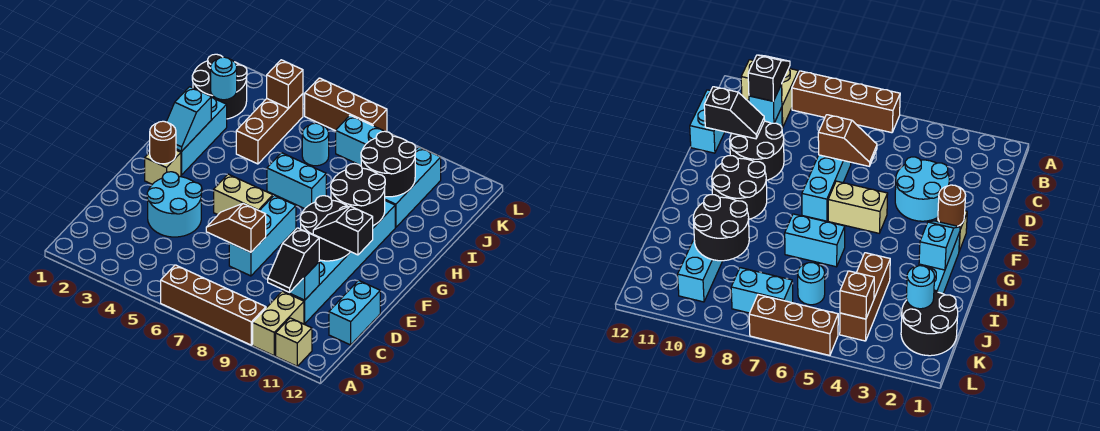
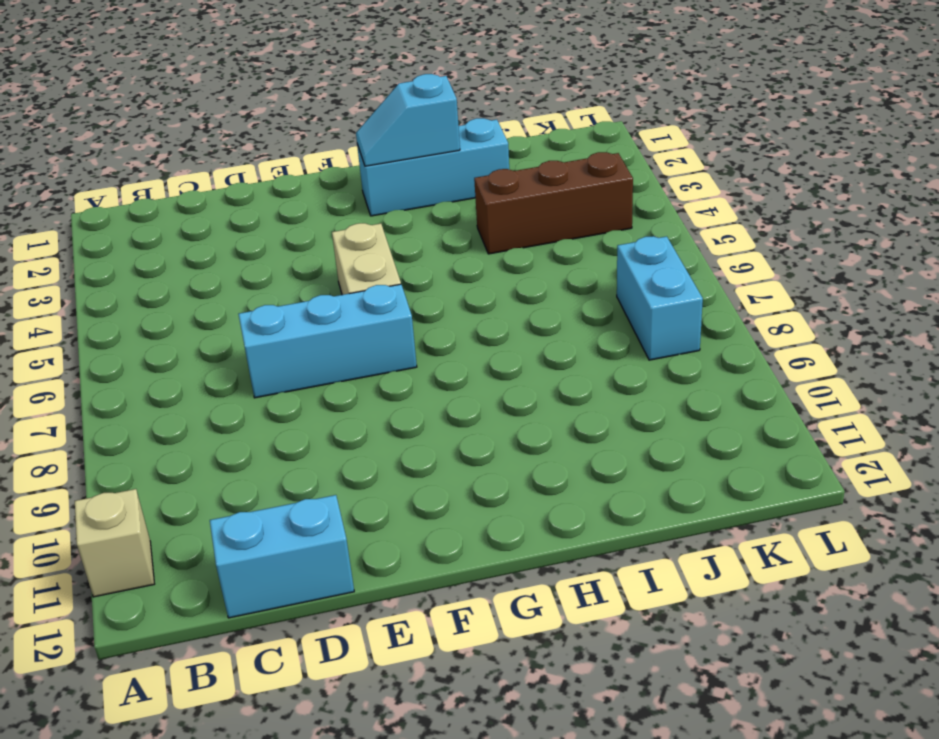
none -> brown 1x4 brick [161,265,266,345]
none -> tan 1x2 brick [253,291,304,356]
none -> cyan 1x6 brick [283,201,395,324]

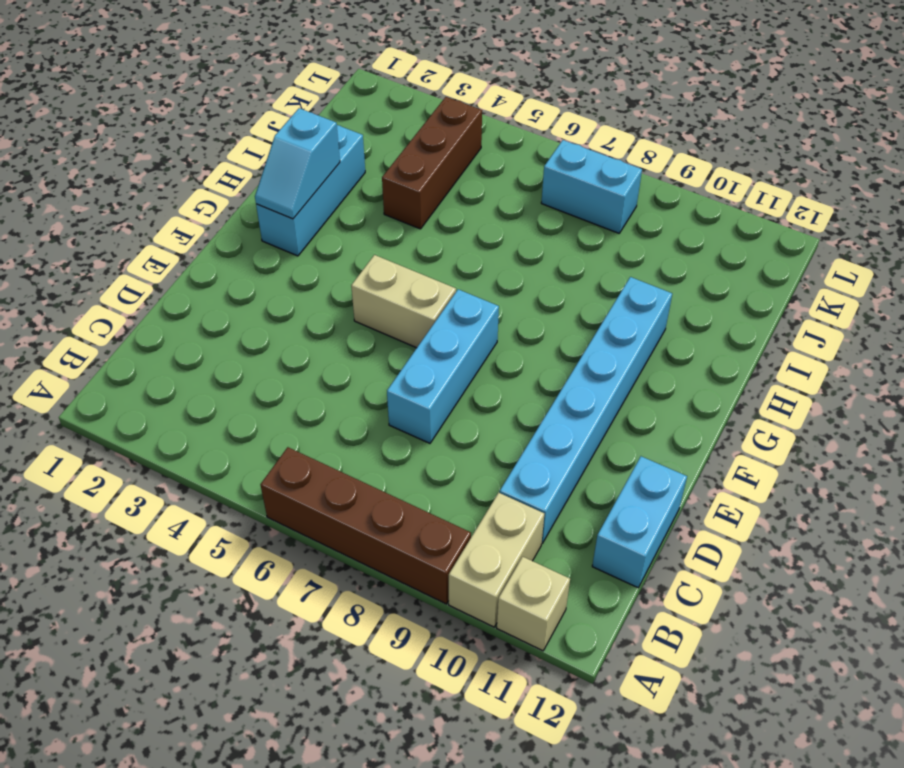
none -> cyan 2x2 round brick [147,172,202,237]
none -> tan 1x1 brick [145,150,181,184]
none -> cyan 1x2 brick [267,153,326,209]

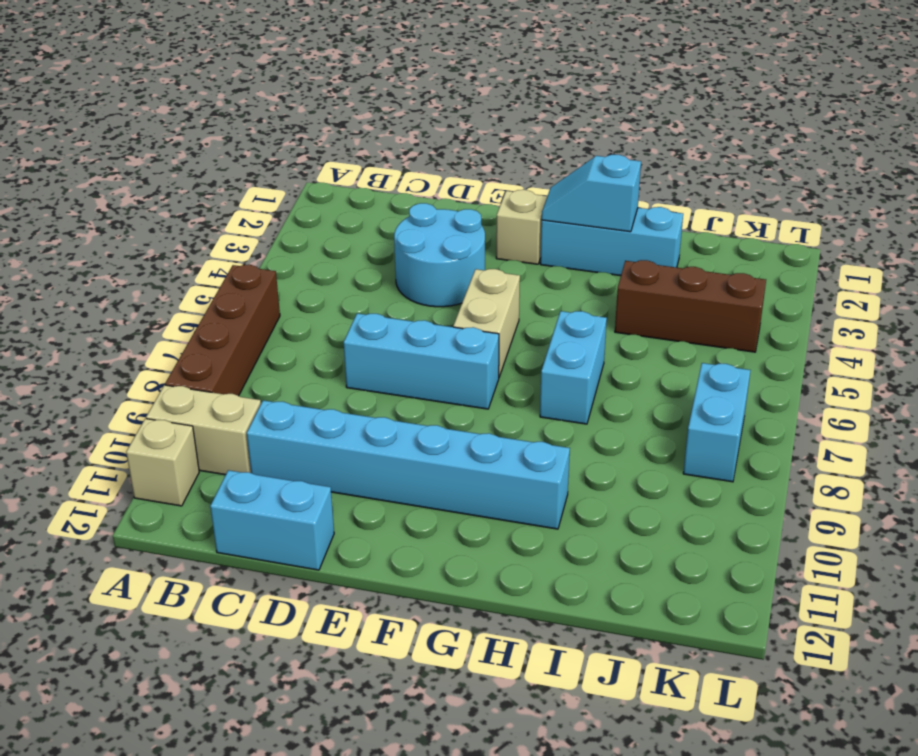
none -> cyan 1x3 brick [385,147,441,228]
none -> black 2x2 round brick [192,54,247,119]
none -> cyan 1x1 round brick [302,123,329,166]

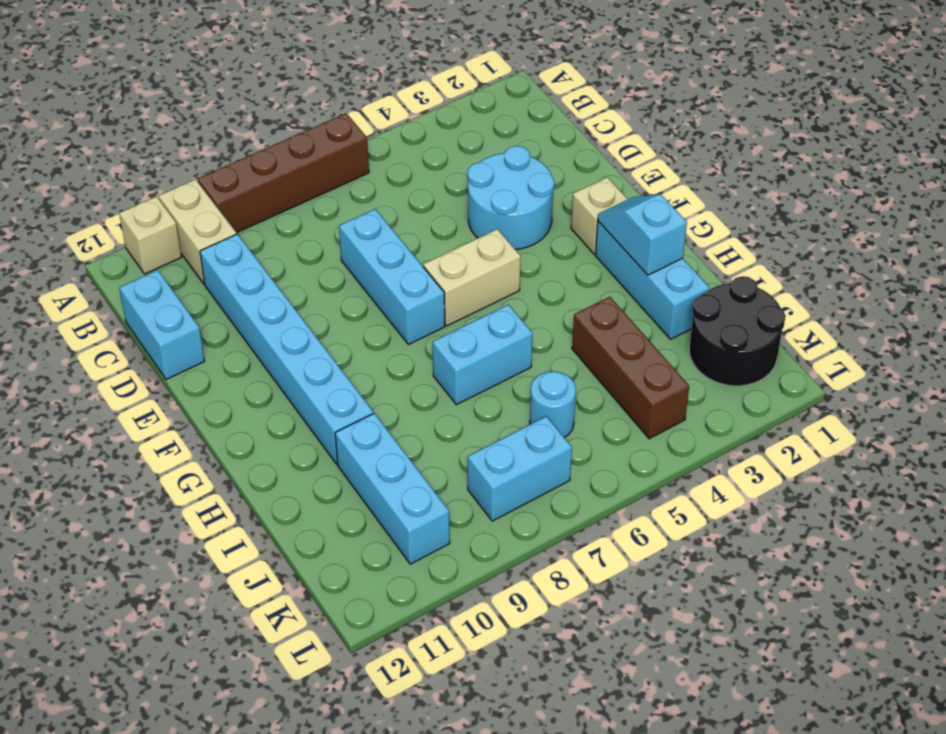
none -> brown 1x3 brick [305,78,387,132]
none -> cyan 1x1 brick [283,262,319,300]
none -> brown 1x2 slope [206,204,266,252]

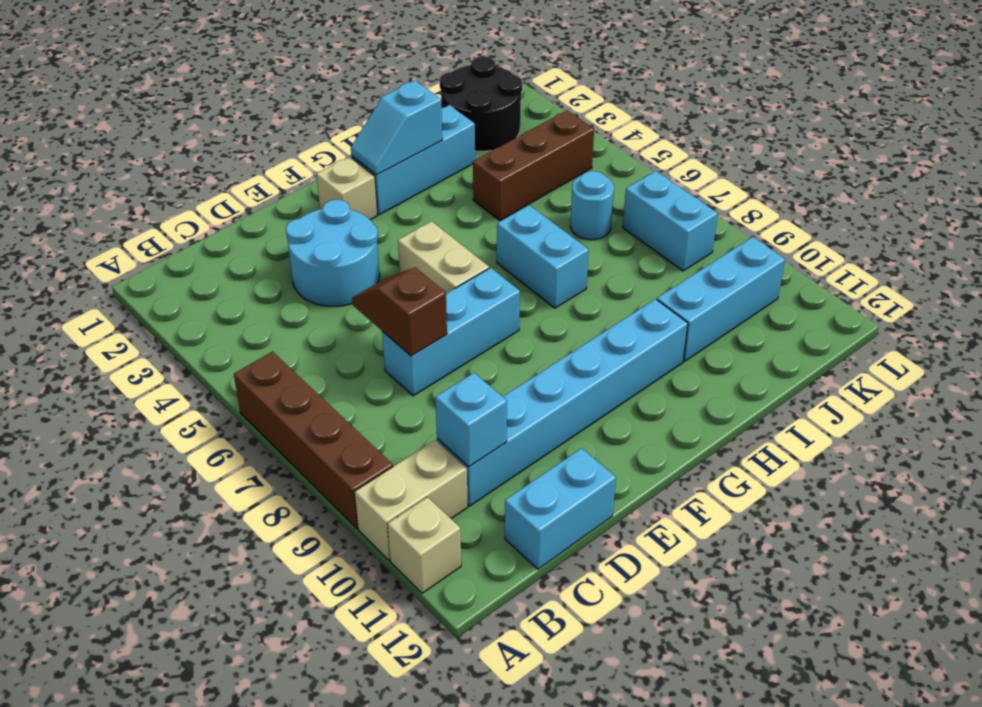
none -> brown 1x3 brick [305,78,387,132]
none -> black 2x2 round brick [300,196,350,261]
none -> brown 1x1 round brick [150,121,176,164]

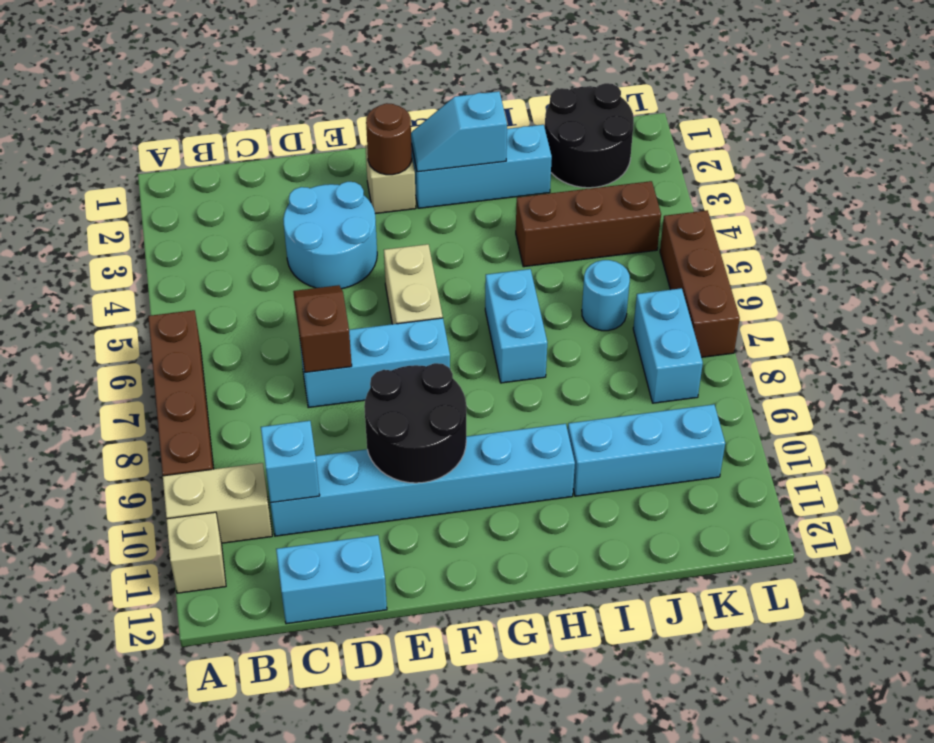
none -> black 2x2 round brick [331,164,385,225]
none -> black 2x2 round brick [361,131,416,197]
none -> cyan 1x1 round brick [211,57,237,100]

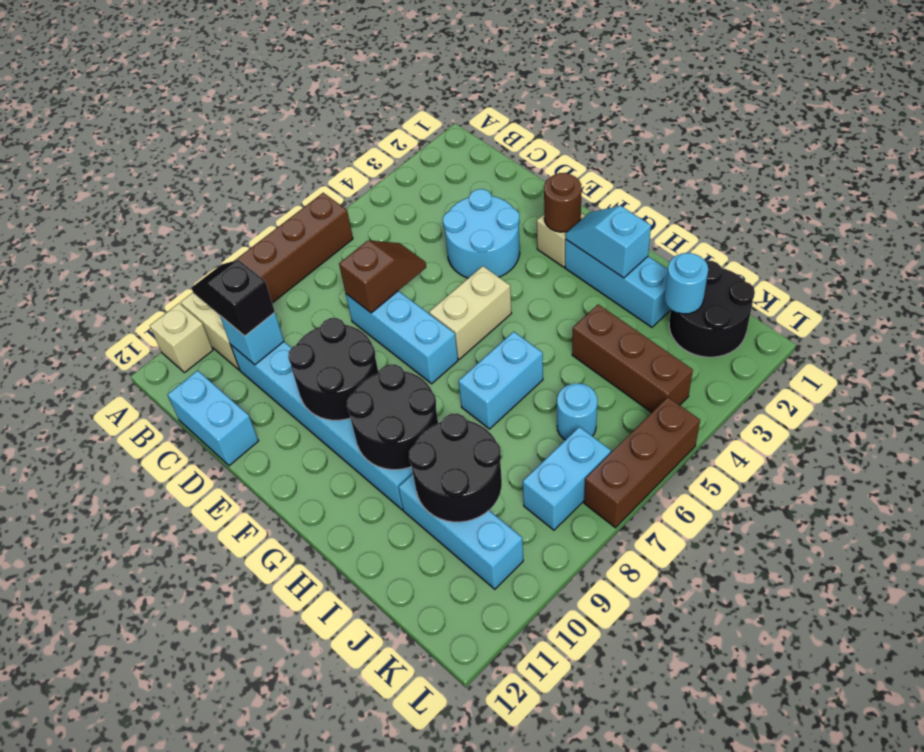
none -> brown 1x1 brick [267,60,303,108]
none -> black 1x2 slope [313,206,373,255]

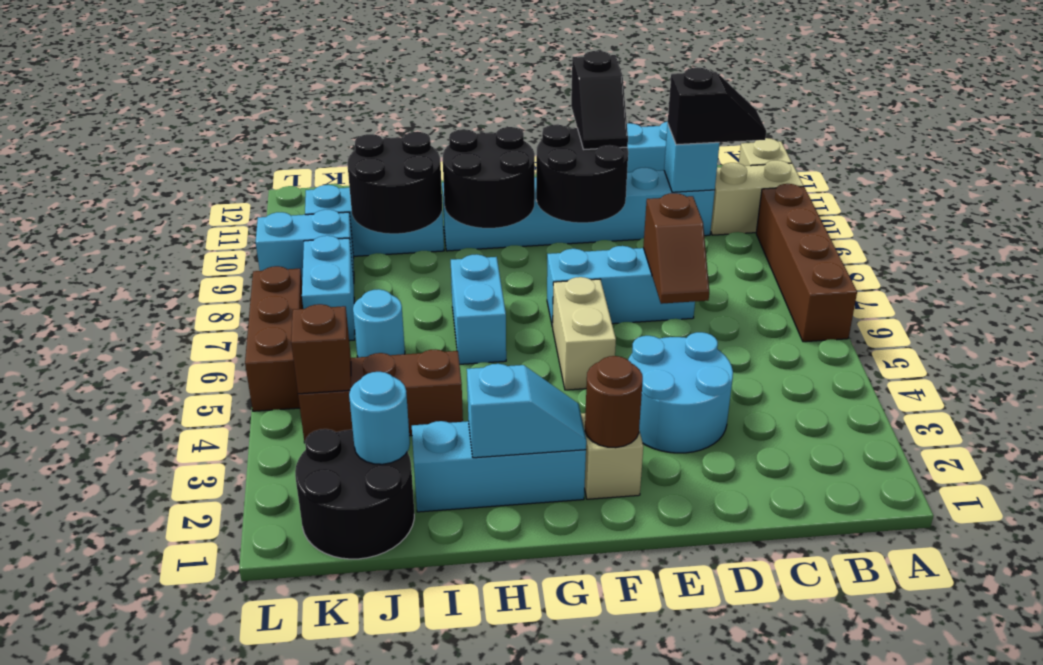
cyan 1x2 brick [256,210,354,279] -> none

